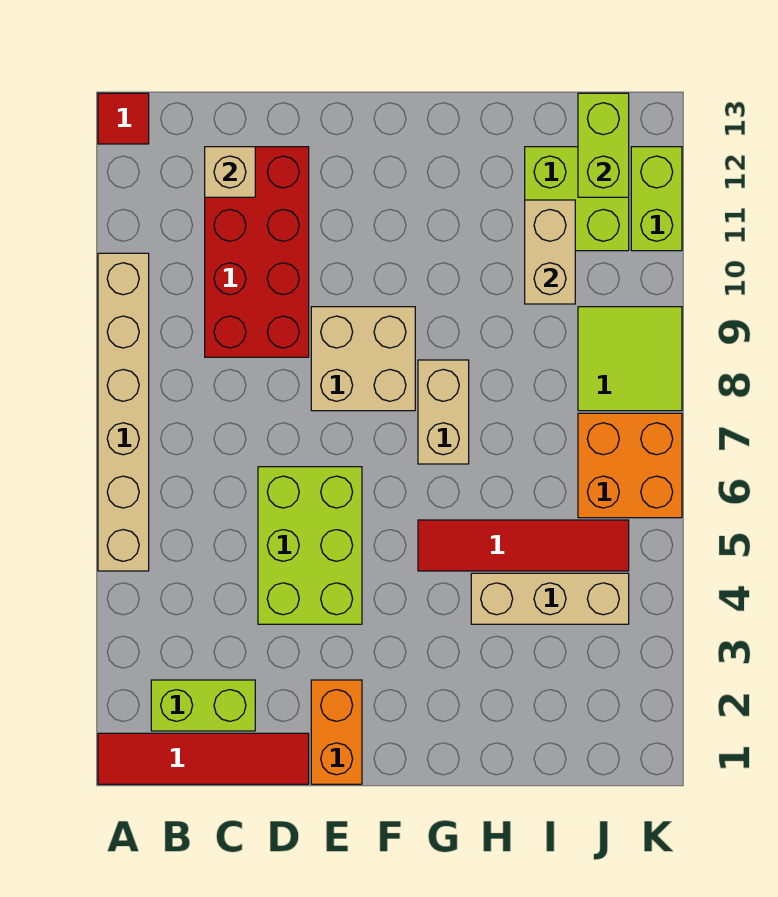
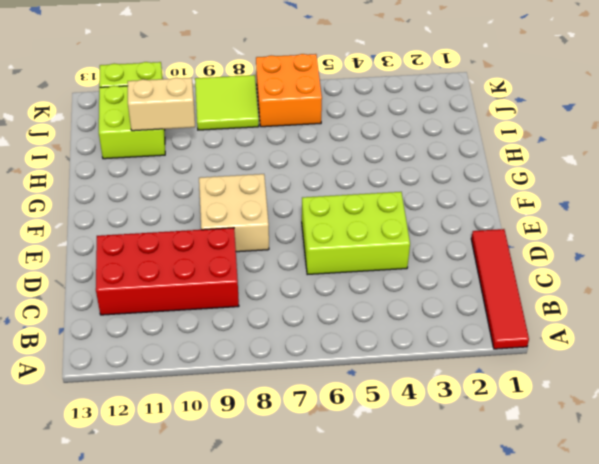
none -> tan 1x6 brick [98,253,149,571]
none -> red 1x1 tile [98,93,149,144]
none -> lime 1x2 brick [151,680,255,731]

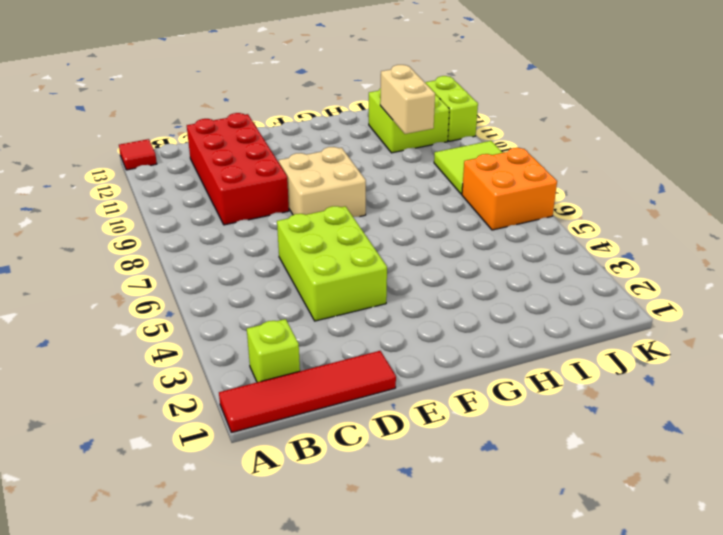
lime 1x1 brick [247,319,300,382] -> lime 1x2 brick [151,680,255,731]
none -> tan 1x6 brick [98,253,149,571]
none -> orange 1x2 brick [311,680,362,784]
none -> red 1x4 tile [418,520,629,571]

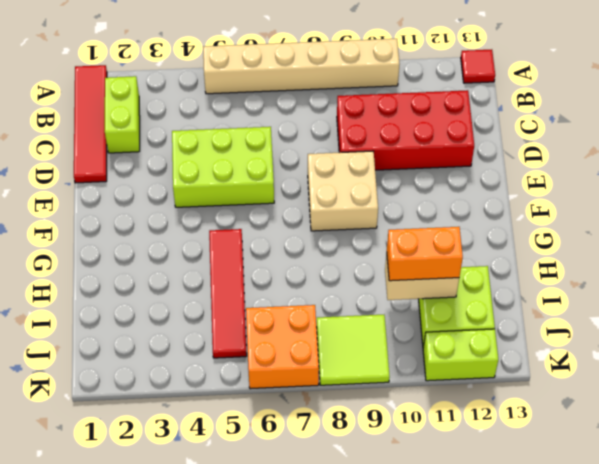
orange 1x2 brick [387,227,463,281] -> orange 1x2 brick moved to [311,680,362,784]
none -> tan 1x2 brick [418,360,469,464]
none -> tan 1x3 brick [471,573,629,624]
none -> tan 1x1 brick [205,147,255,197]

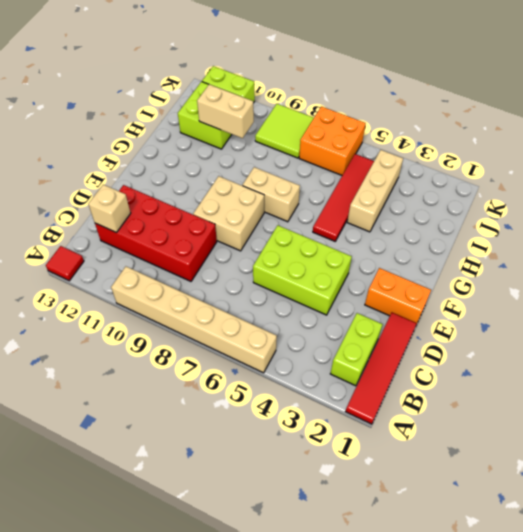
none -> lime 1x2 brick [578,93,629,197]

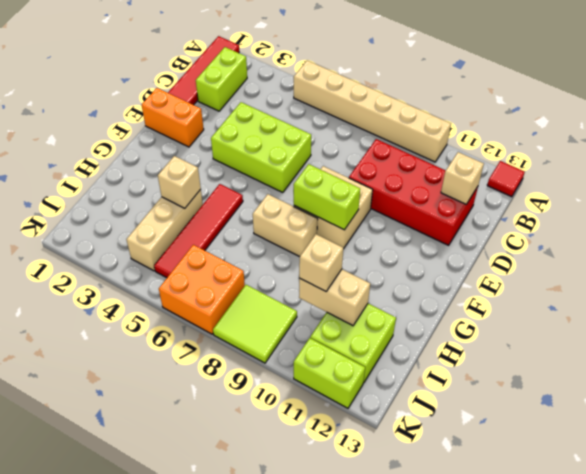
lime 1x2 brick [294,164,360,230] -> lime 1x2 brick moved to [578,93,629,197]
tan 1x1 brick [158,156,201,208] -> none
tan 1x1 brick [299,234,343,291] -> none

